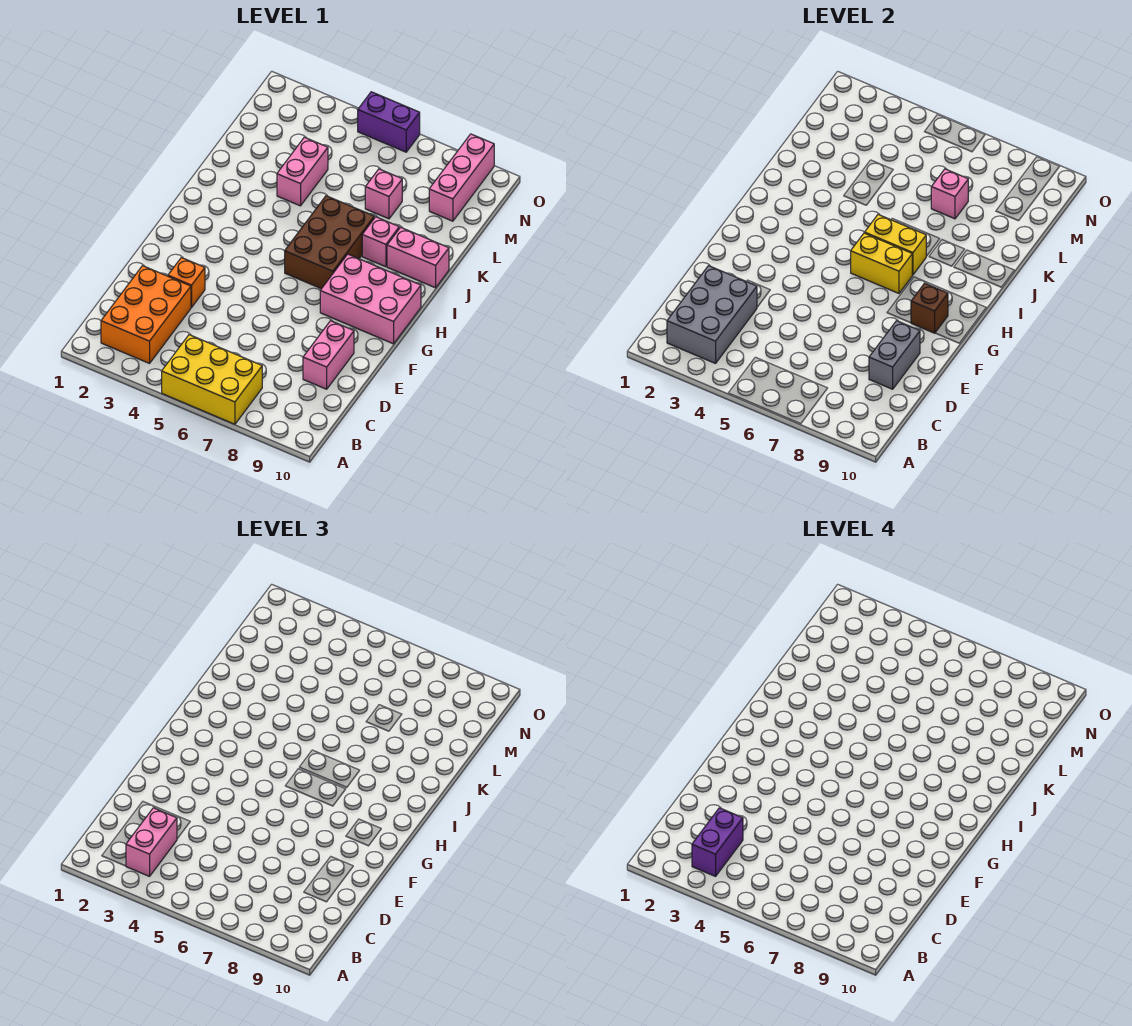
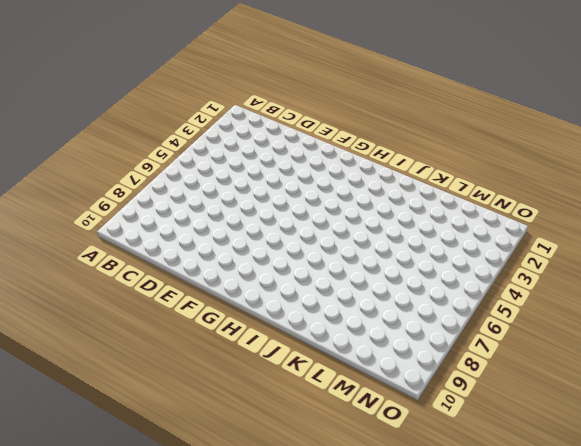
none -> yellow 2x3 brick [162,335,262,424]
none -> orange 2x3 brick [101,266,191,363]
none -> pink 1x2 brick [303,321,354,389]

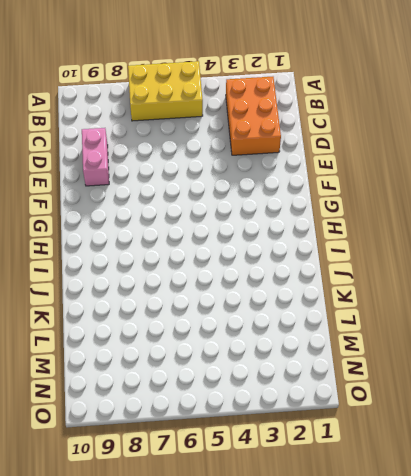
none -> orange 1x1 brick [168,258,205,307]
none -> pink 2x3 brick [320,254,421,344]
none -> brown 2x3 brick [285,196,374,289]

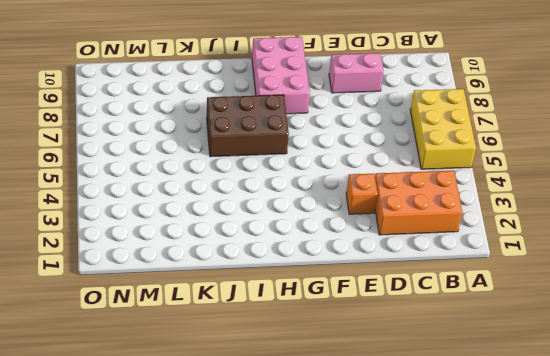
none -> pink 1x1 brick [362,217,399,267]
none -> pink 1x2 brick [387,227,449,288]
none -> pink 1x2 brick [277,137,328,206]

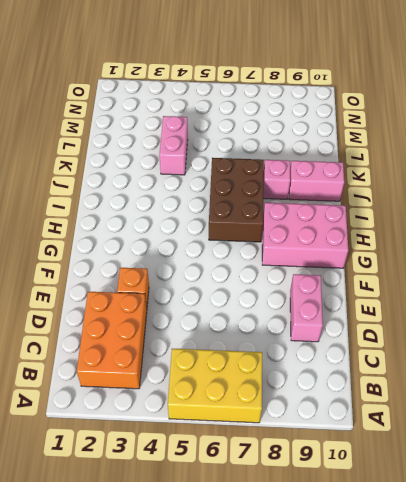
none -> pink 1x1 brick [365,169,402,219]
none -> pink 1x3 brick [429,134,494,221]
none -> purple 1x2 brick [358,92,420,152]

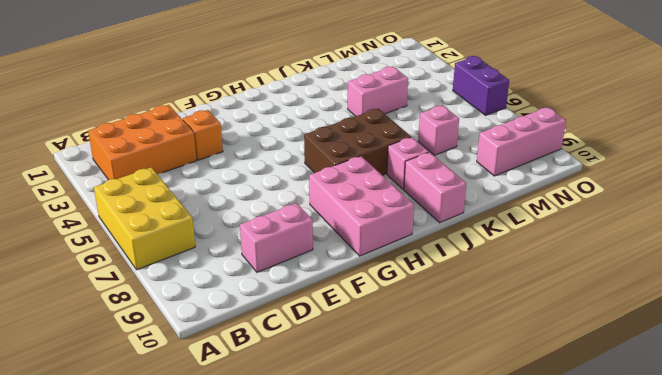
none -> grey 2x3 brick [667,266,757,363]
none -> grey 1x2 brick [869,321,920,389]
none -> brown 1x1 brick [911,283,948,333]

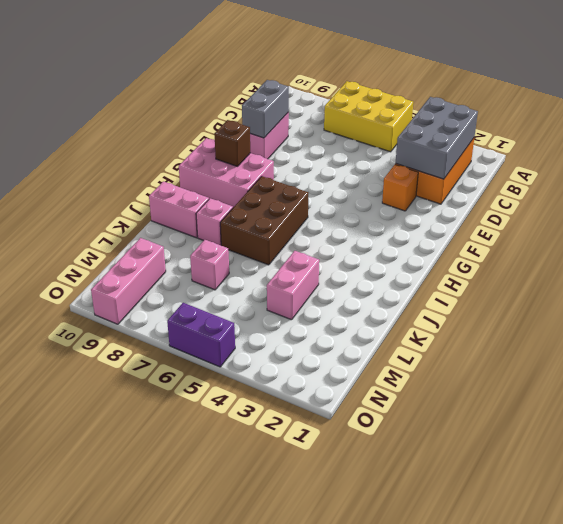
none -> yellow 1x2 brick [851,233,912,293]
none -> yellow 1x2 brick [865,215,926,275]
none -> pink 1x1 brick [931,169,968,219]

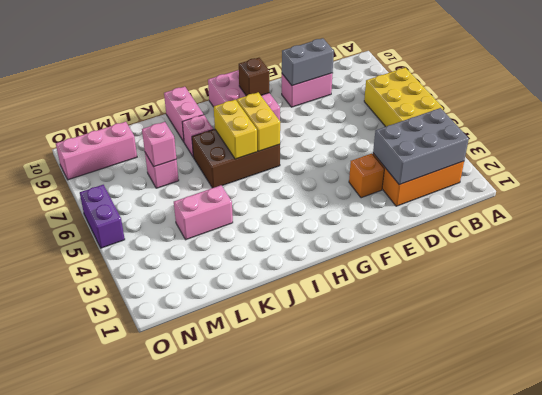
none -> pink 1x2 brick [126,808,177,876]
none -> purple 1x2 brick [692,808,743,876]

